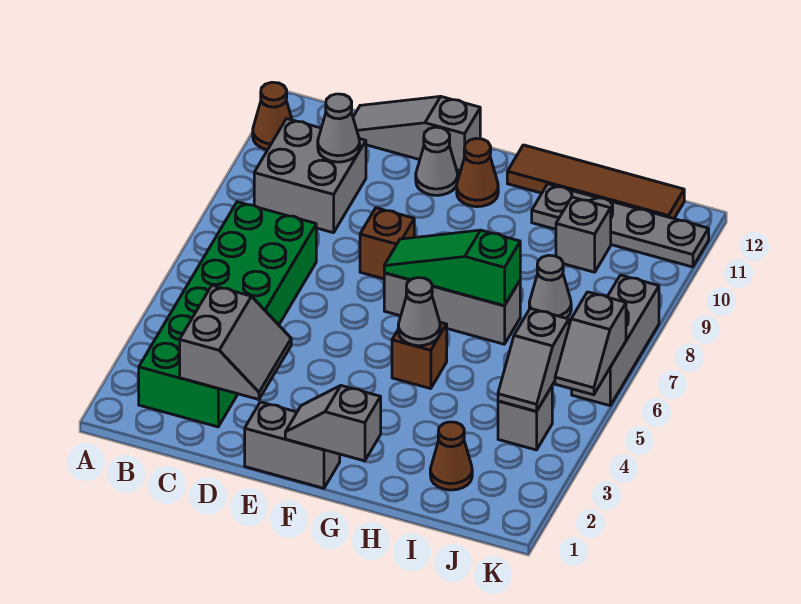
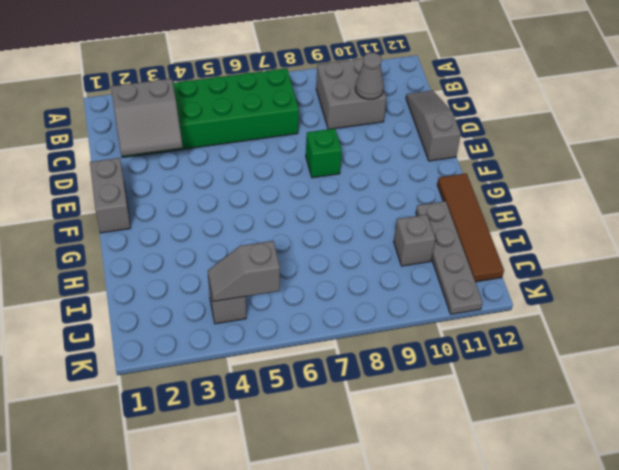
green 1x1 brick [306,129,342,178] -> brown 1x1 brick [360,208,414,279]
none -> brown 1x1 cone [253,82,292,150]
none -> grey 1x1 cone [416,127,458,195]
none -> grey 1x3 brick [384,273,520,344]

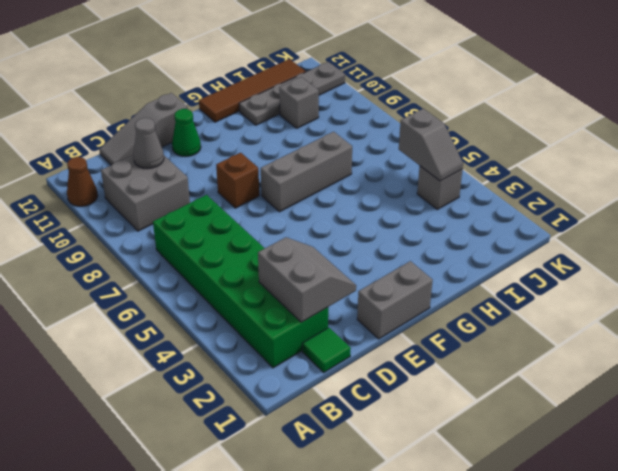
green 1x1 tile [302,328,351,372] -> none
green 1x1 cone [172,109,201,156] -> grey 1x1 cone [416,127,458,195]
none -> brown 1x1 cone [457,139,498,207]
none -> brown 1x1 brick [392,322,447,389]
none -> brown 1x1 cone [430,422,472,490]

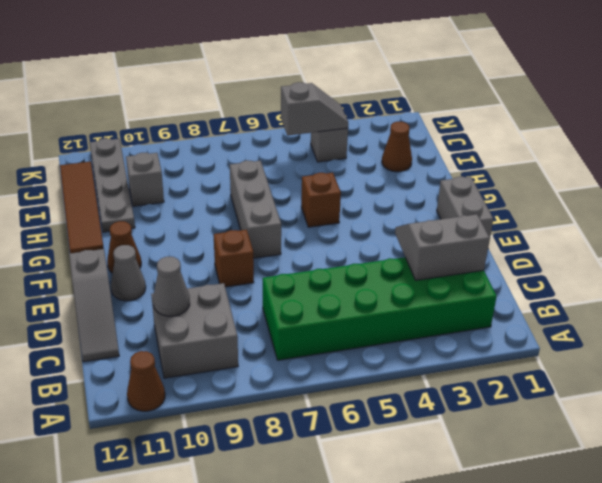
none -> grey 1x1 cone [529,255,571,318]
none -> grey 1x3 brick [572,275,659,406]
none -> grey 1x2 slope [285,386,381,461]

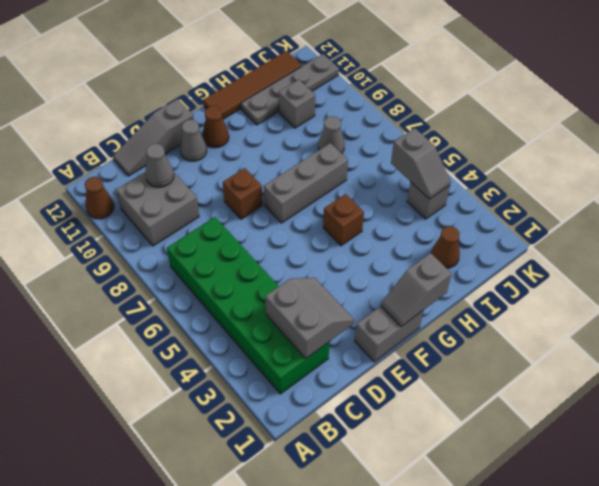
none -> grey 1x3 brick [572,275,659,406]
none -> green 1x3 slope [384,230,520,306]
none -> grey 1x1 cone [398,278,440,346]

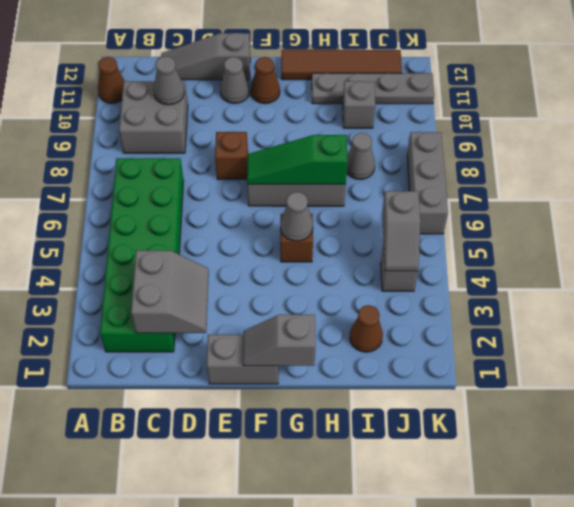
none -> grey 1x2 slope [555,292,626,395]

